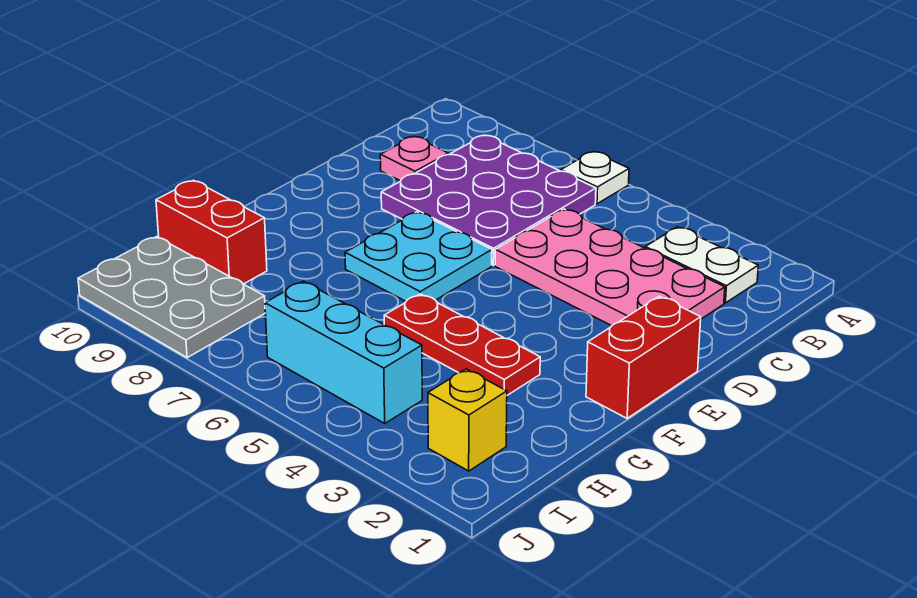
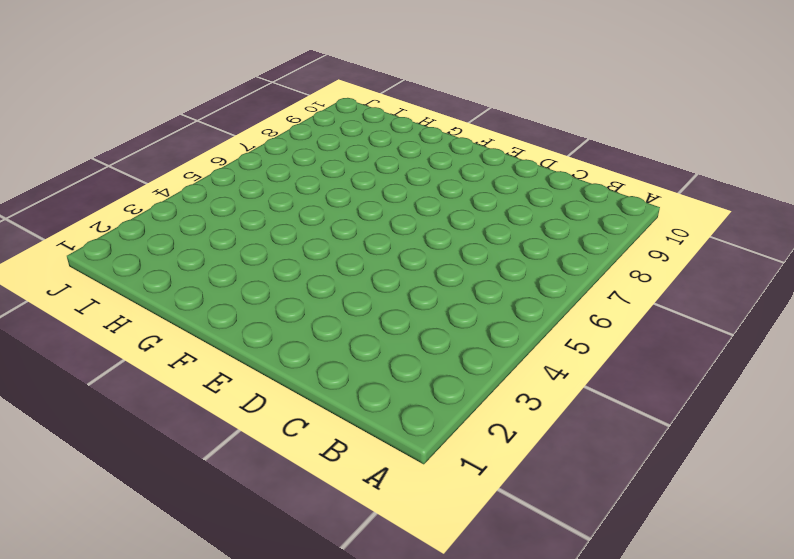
none -> white 1x1 plate [561,152,629,204]
none -> white 1x2 plate [645,227,758,303]
none -> purple 3x3 plate [381,135,596,265]

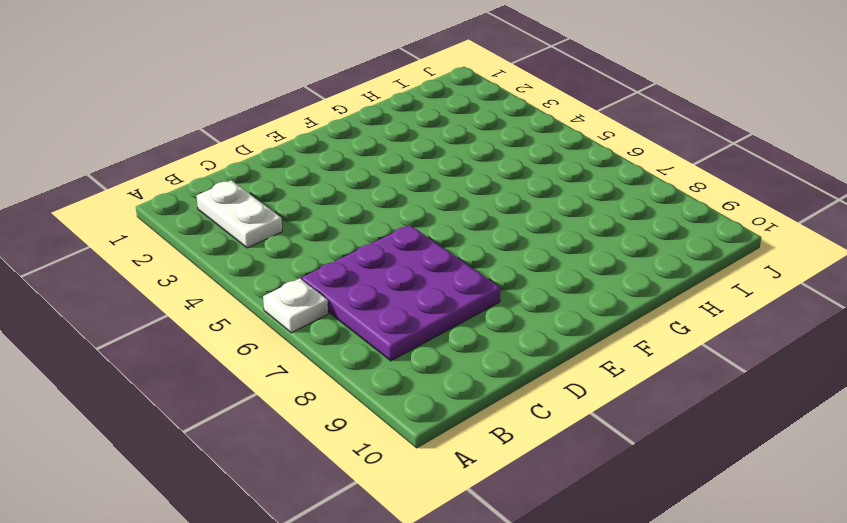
none -> pink 2x4 plate [495,209,725,326]
none -> pink 1x1 plate [380,136,448,181]
none -> red 1x2 brick [586,296,701,418]

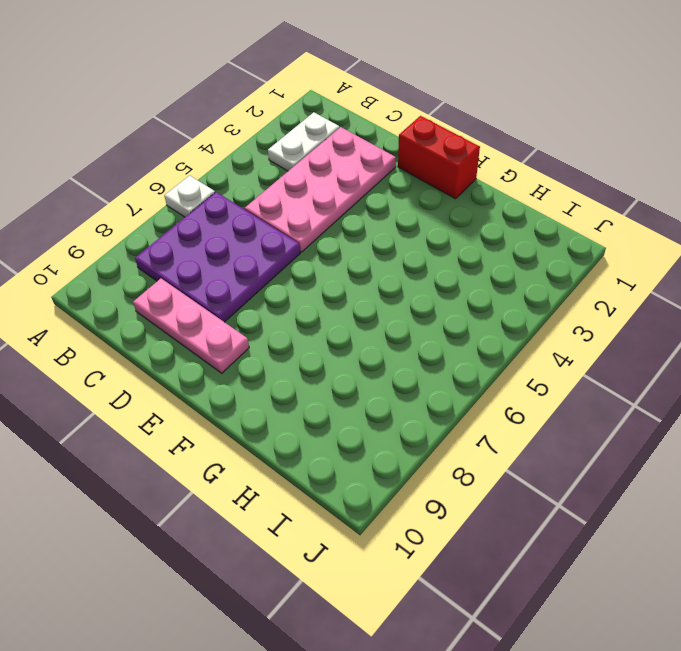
pink 1x3 plate [133,279,249,373] -> pink 1x1 plate [380,136,448,181]
none -> cyan 2x2 plate [345,212,492,301]
none -> red 1x3 plate [384,294,540,395]
none -> red 1x2 brick [156,180,267,284]

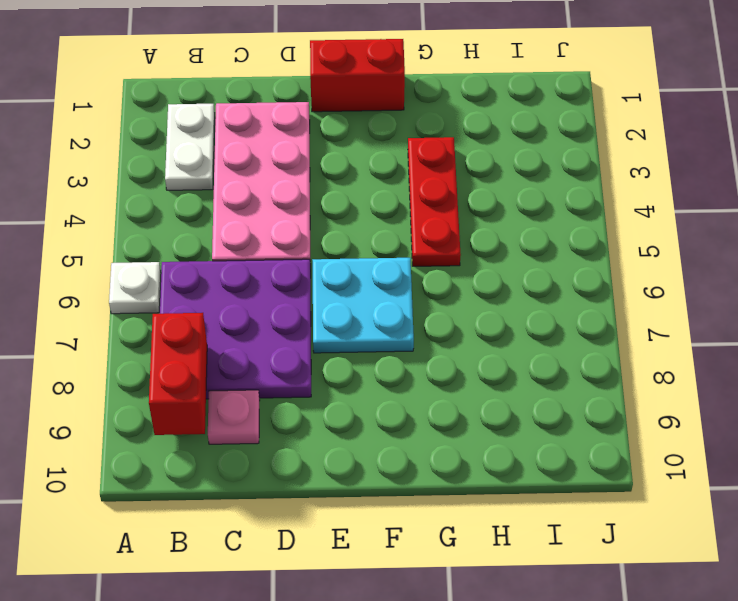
red 1x2 brick [149,313,207,435] -> red 1x2 brick moved to [156,180,267,284]
none -> yellow 1x1 brick [428,369,507,471]
none -> cyan 1x3 brick [265,281,422,423]
none -> grey 2x3 plate [78,237,265,358]

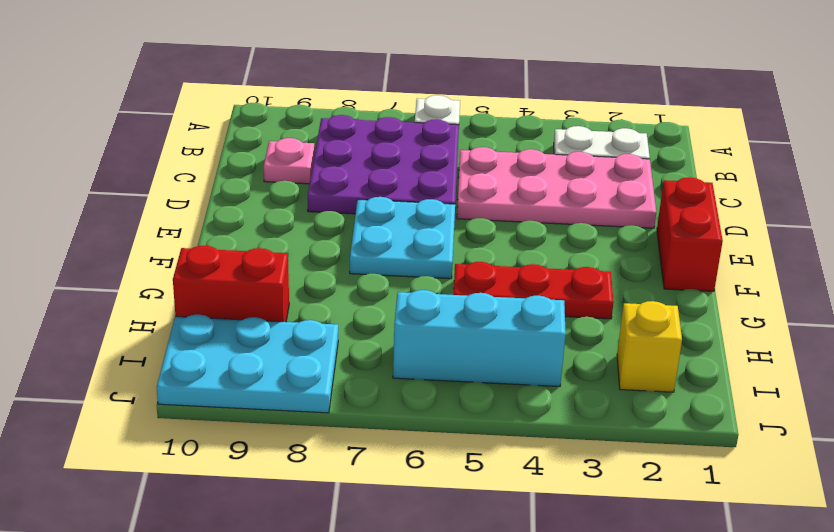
cyan 2x3 plate [157,315,338,413] -> grey 2x3 plate [78,237,265,358]

